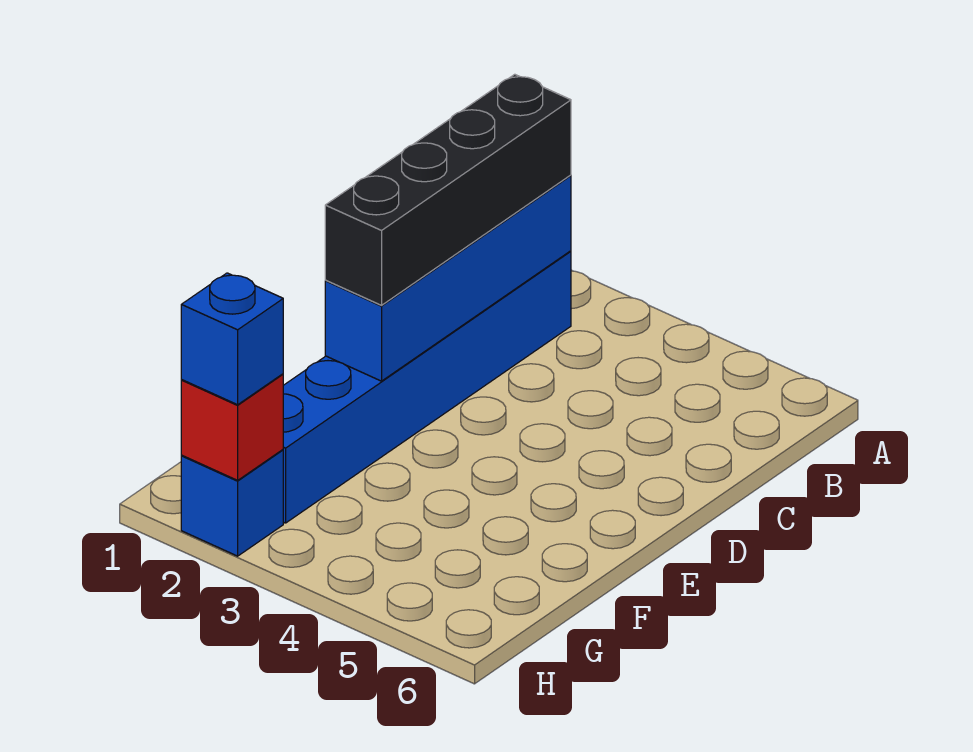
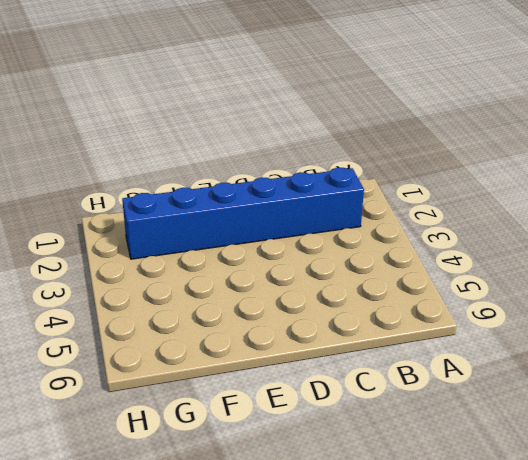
none -> blue 1x1 brick [181,450,283,556]
none -> blue 1x4 brick [325,175,571,381]

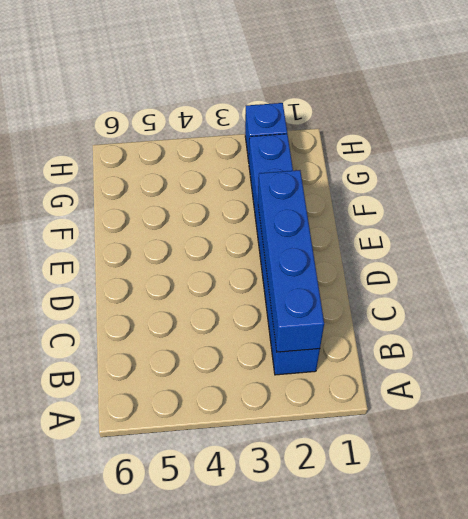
none -> red 1x1 brick [181,374,283,480]
none -> black 1x4 brick [325,74,571,305]

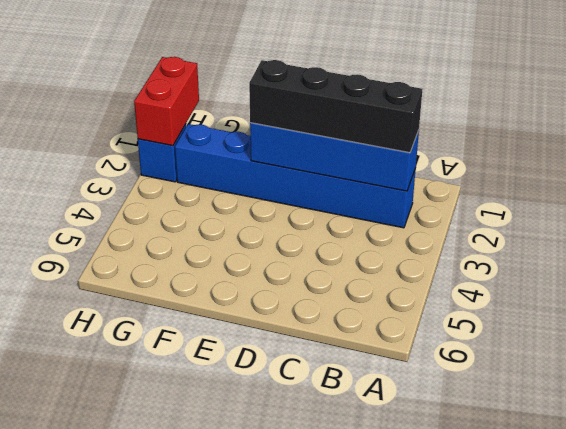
red 1x2 brick [134,57,199,146] -> red 1x1 brick [181,374,283,480]
none -> blue 1x1 brick [181,273,283,405]

